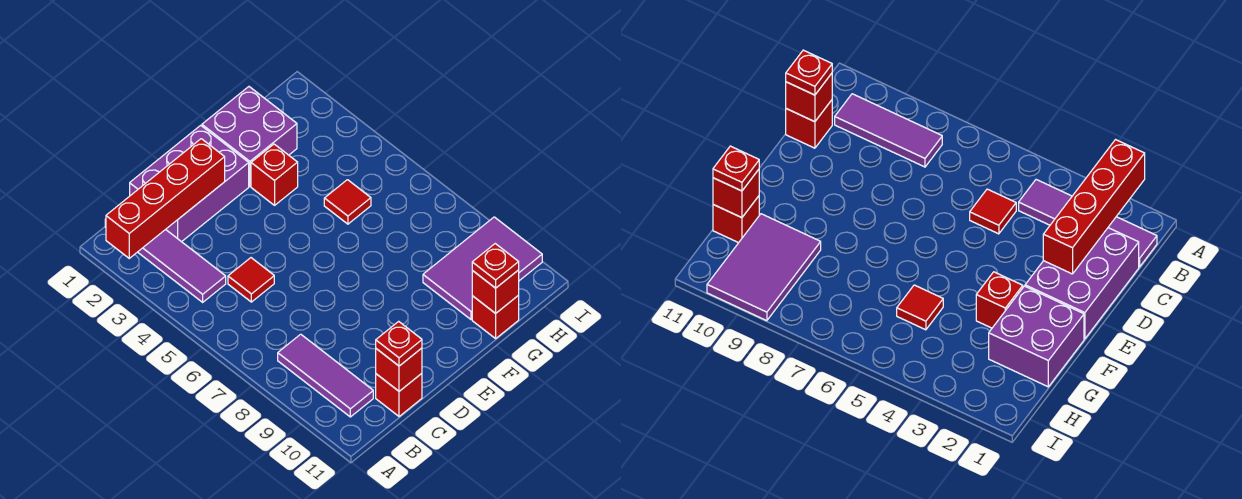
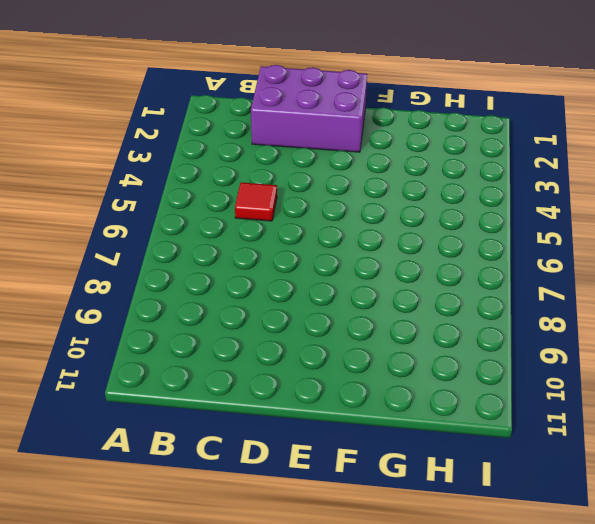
none -> purple 1x4 tile [105,219,226,302]
none -> purple 1x3 tile [278,334,373,417]
none -> red 1x1 brick [376,374,422,417]

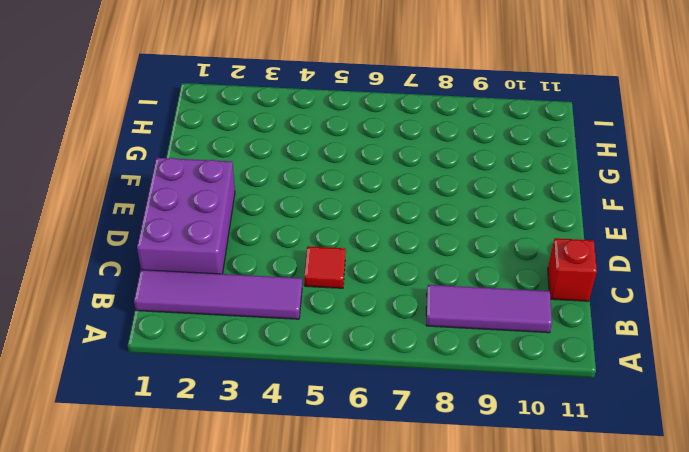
none -> purple 2x2 brick [202,87,297,186]
none -> red 1x1 brick [251,144,298,205]
none -> red 1x1 tile [324,180,371,224]

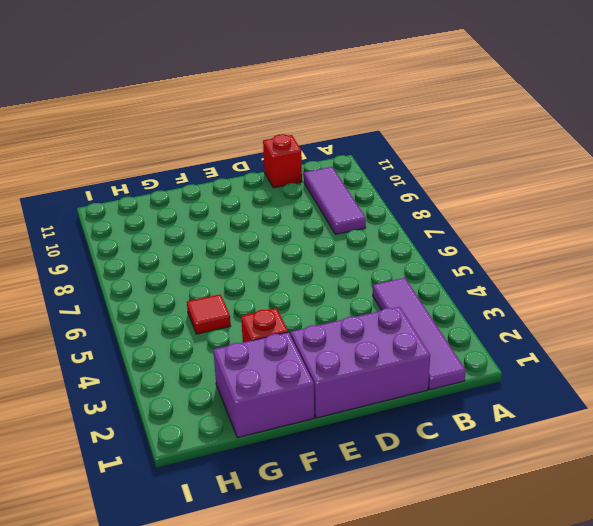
none -> red 1x1 tile [228,258,274,302]
none -> purple 2x3 tile [423,217,542,319]
none -> red 1x1 brick [472,296,519,338]

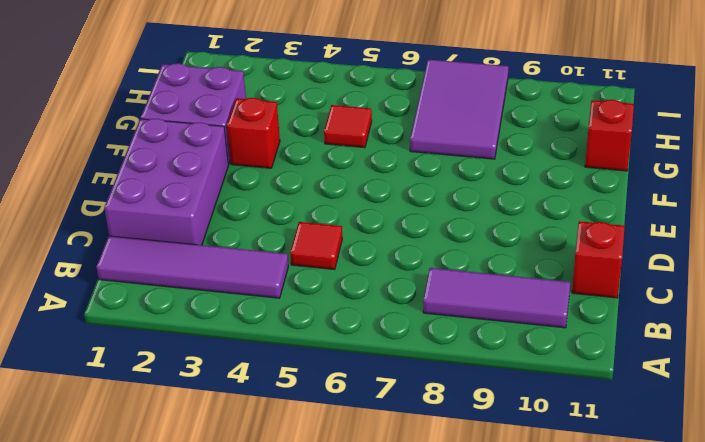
purple 2x3 tile [410,59,508,159] -> purple 2x3 tile moved to [423,217,542,319]
none -> red 1x4 brick [106,139,225,258]
none -> red 1x1 brick [376,348,422,391]
none -> red 1x1 brick [472,270,519,313]

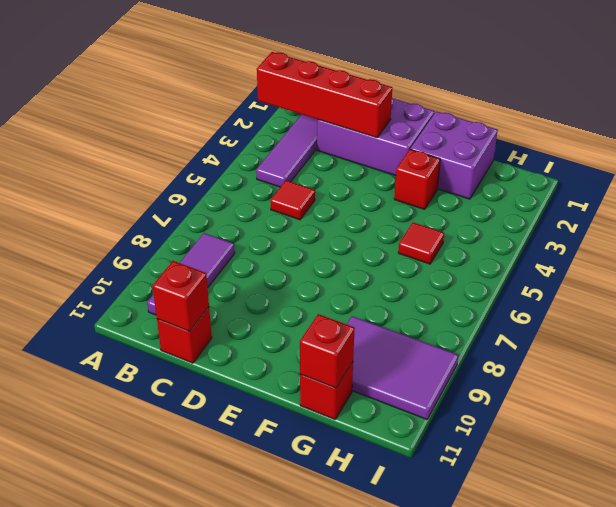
none -> red 1x1 plate [376,321,422,366]
none -> red 1x1 plate [472,244,519,288]

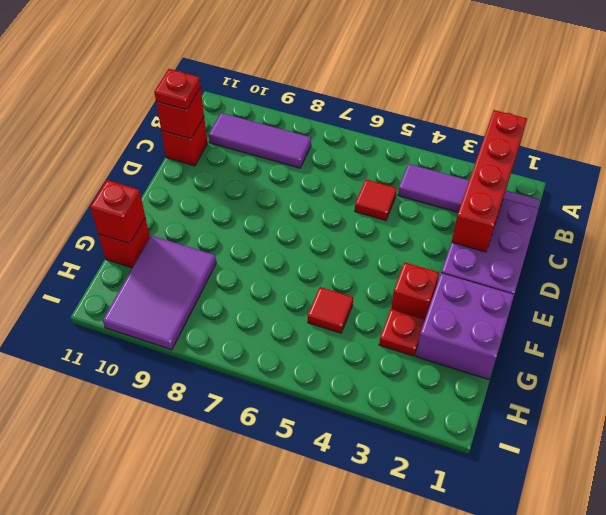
red 1x1 plate [379,309,425,356] -> red 1x1 plate moved to [472,244,519,288]

